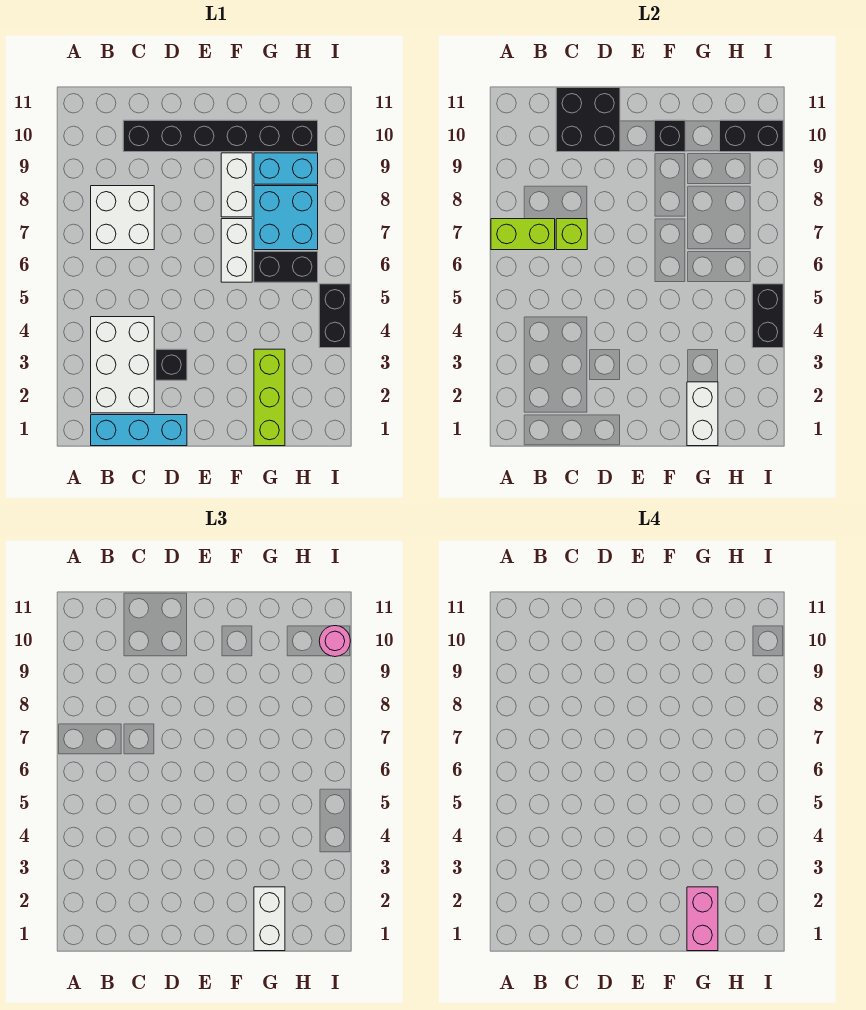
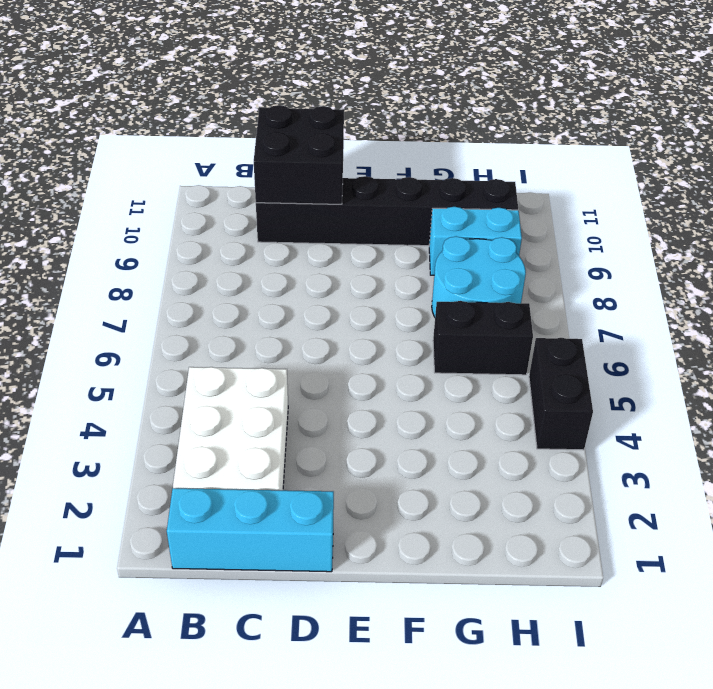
cyan 2x2 round brick [432,236,526,317] -> cyan 2x2 brick [254,186,318,250]
none -> white 2x2 brick [91,186,154,250]
none -> black 1x1 brick [156,349,187,380]
none -> white 1x2 brick [221,219,252,282]

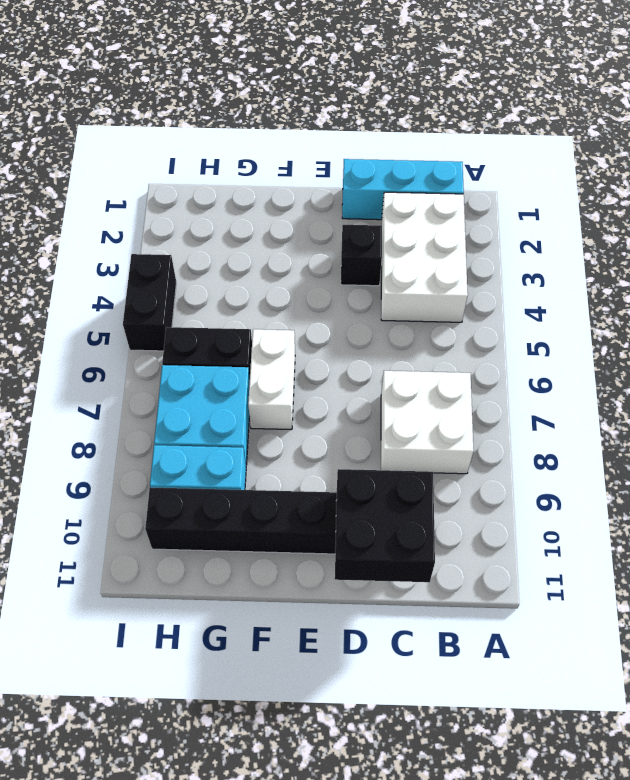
none -> white 1x2 brick [221,153,252,217]
none -> lime 1x3 brick [254,349,285,446]
none -> lime 1x2 brick [491,219,555,250]

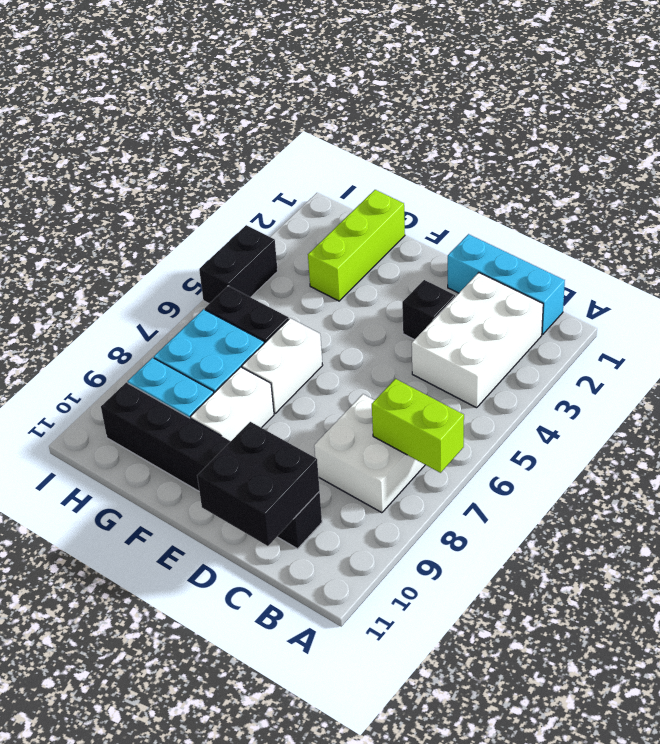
none -> lime 1x1 brick [556,219,587,250]
none -> black 1x1 brick [654,120,685,152]
none -> white 1x2 brick [687,382,718,446]

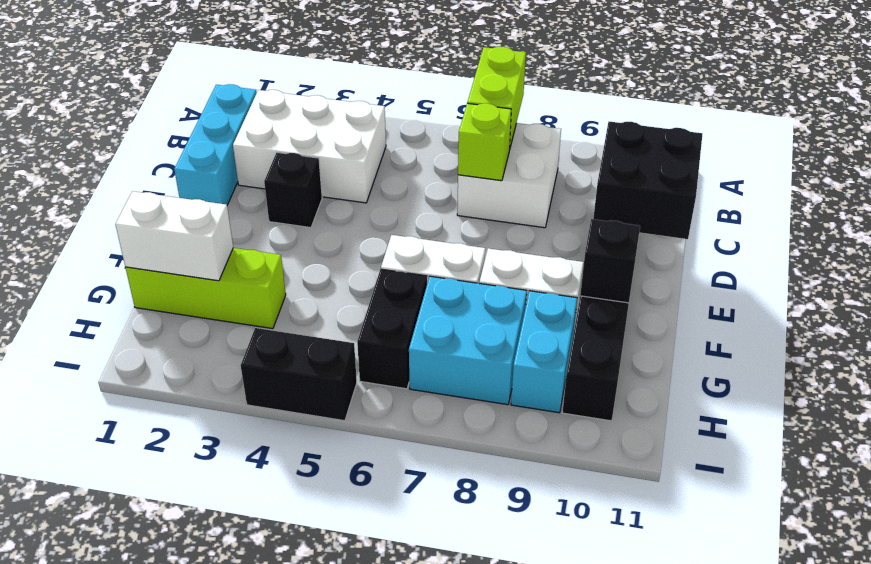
none -> black 1x2 brick [720,120,783,152]
none -> black 1x2 brick [752,284,783,348]
none -> white 1x2 brick [254,887,285,951]

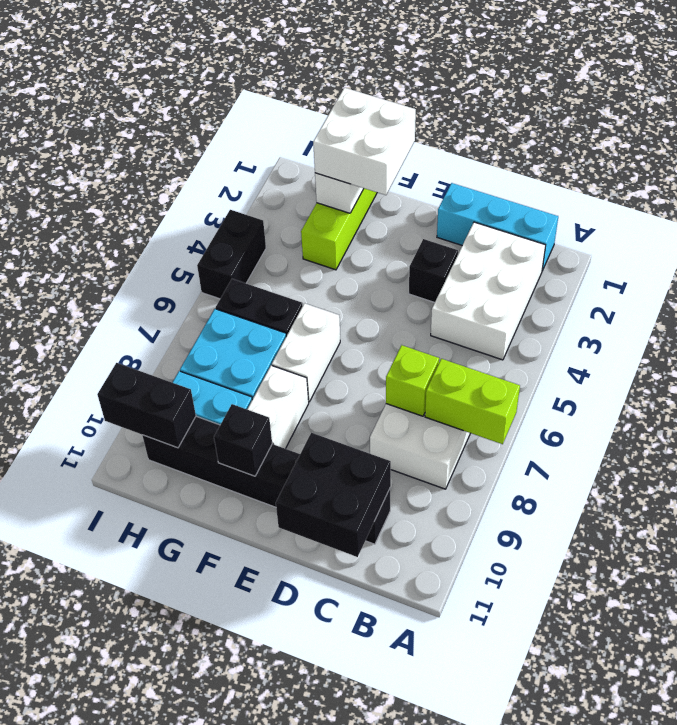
white 2x2 brick [313,88,416,195] -> white 1x2 brick [254,887,285,951]
none -> black 1x2 brick [752,284,783,348]
none -> pink 1x1 round brick [319,626,350,657]
none -> pink 1x2 brick [687,887,718,951]

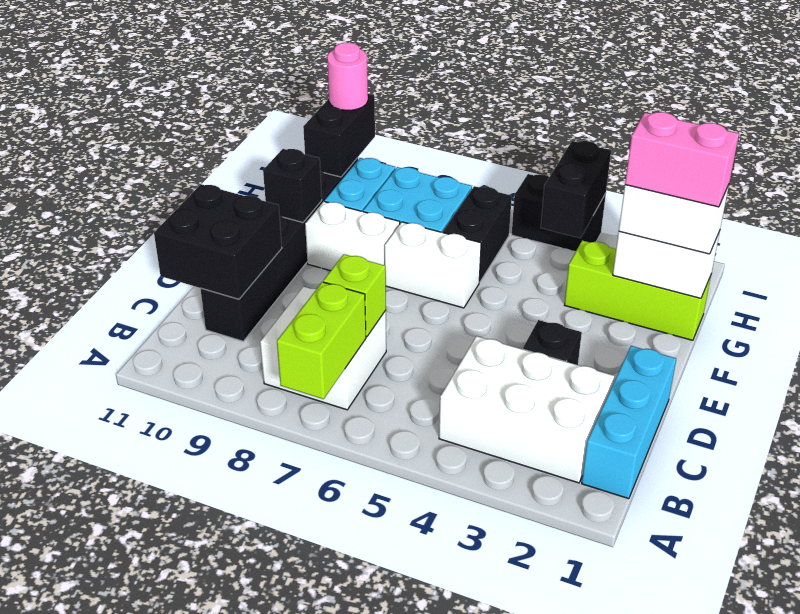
black 1x2 brick [541,141,611,238] -> black 1x2 brick turned to [752,284,783,348]

